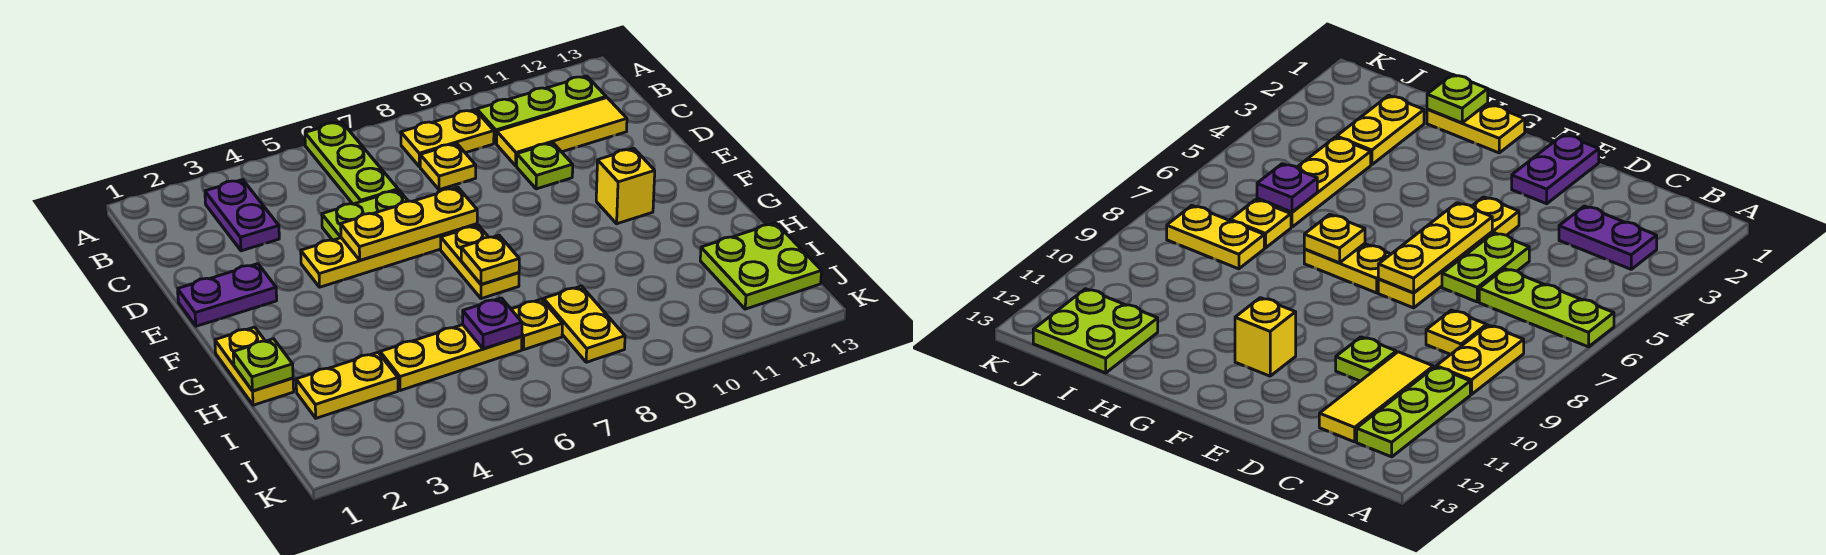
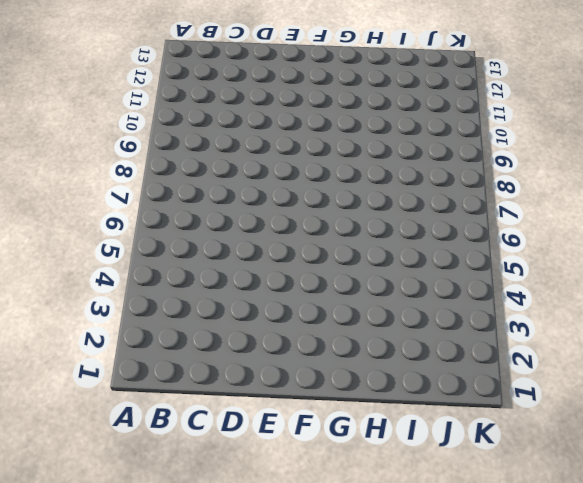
none -> lime 1x3 plate [305,122,398,204]
none -> purple 1x2 plate [205,180,279,251]
none -> yellow 1x2 plate [401,110,494,167]

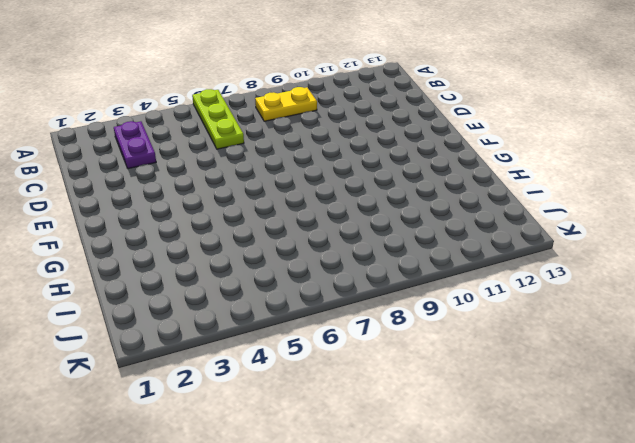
none -> lime 1x3 plate [477,76,606,143]
none -> yellow 1x1 plate [420,143,476,190]
none -> yellow 1x3 tile [497,98,627,166]

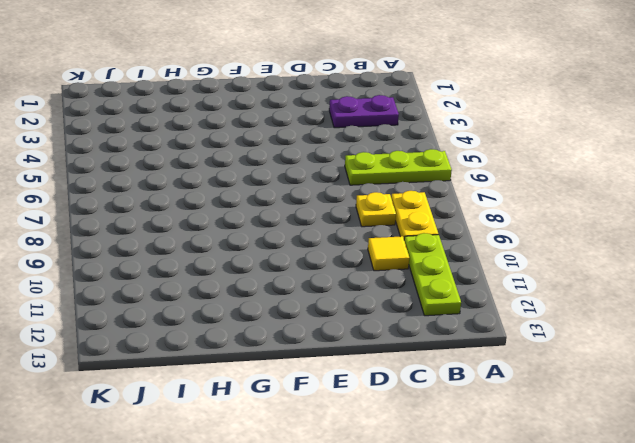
yellow 1x1 tile [368,236,409,271] -> yellow 1x3 tile [497,98,627,166]
none -> lime 1x2 plate [322,190,408,240]
none -> lime 1x1 plate [517,143,573,189]
none -> purple 1x2 plate [178,264,277,326]

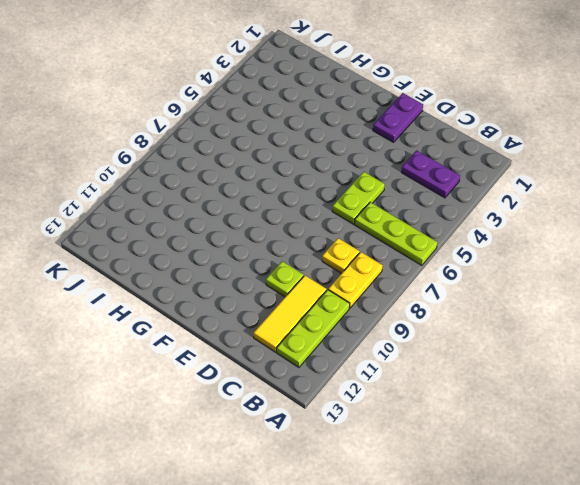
none -> yellow 1x4 plate [301,224,477,287]
none -> yellow 1x2 plate [441,225,519,299]
none -> yellow 1x1 brick [596,149,655,224]

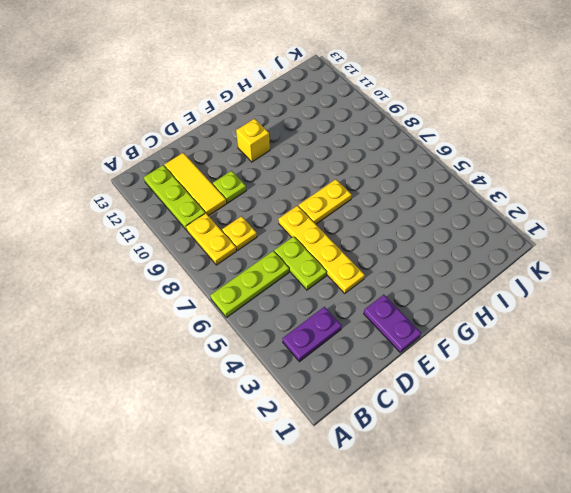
none -> yellow 1x2 plate [215,327,294,405]
none -> yellow 1x2 plate [296,352,398,418]
none -> yellow 1x3 plate [380,325,522,391]

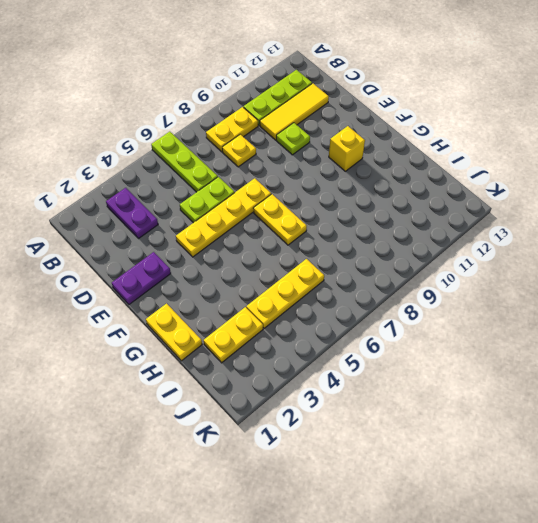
none -> yellow 1x1 plate [511,299,562,350]
none -> yellow 1x2 plate [544,286,625,362]
none -> lime 2x2 plate [700,223,822,309]

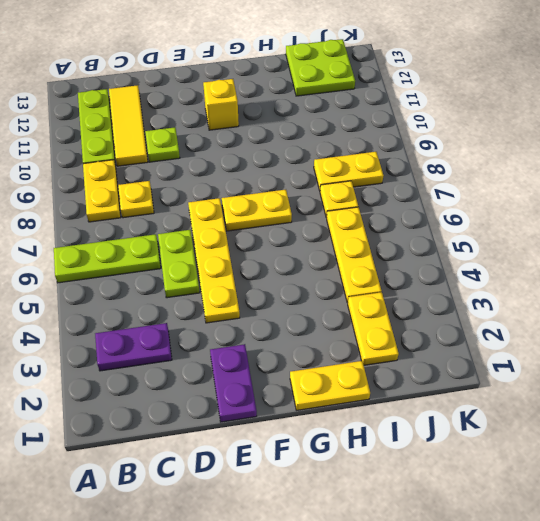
none -> yellow 1x3 plate [341,187,477,260]
none -> yellow 1x1 plate [461,235,519,284]
none -> lime 1x1 plate [233,339,293,391]

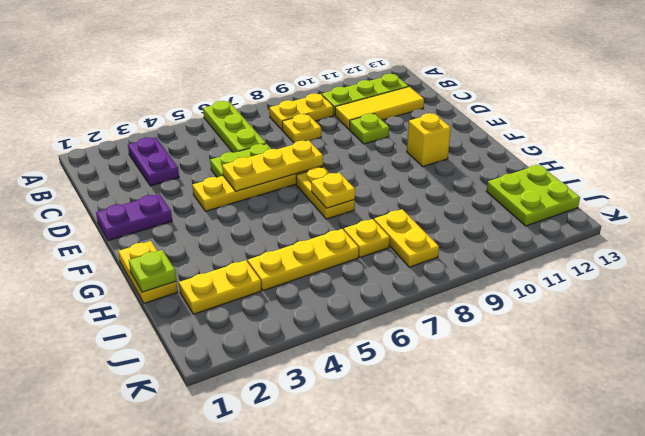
none -> purple 1x1 plate [463,298,522,349]

